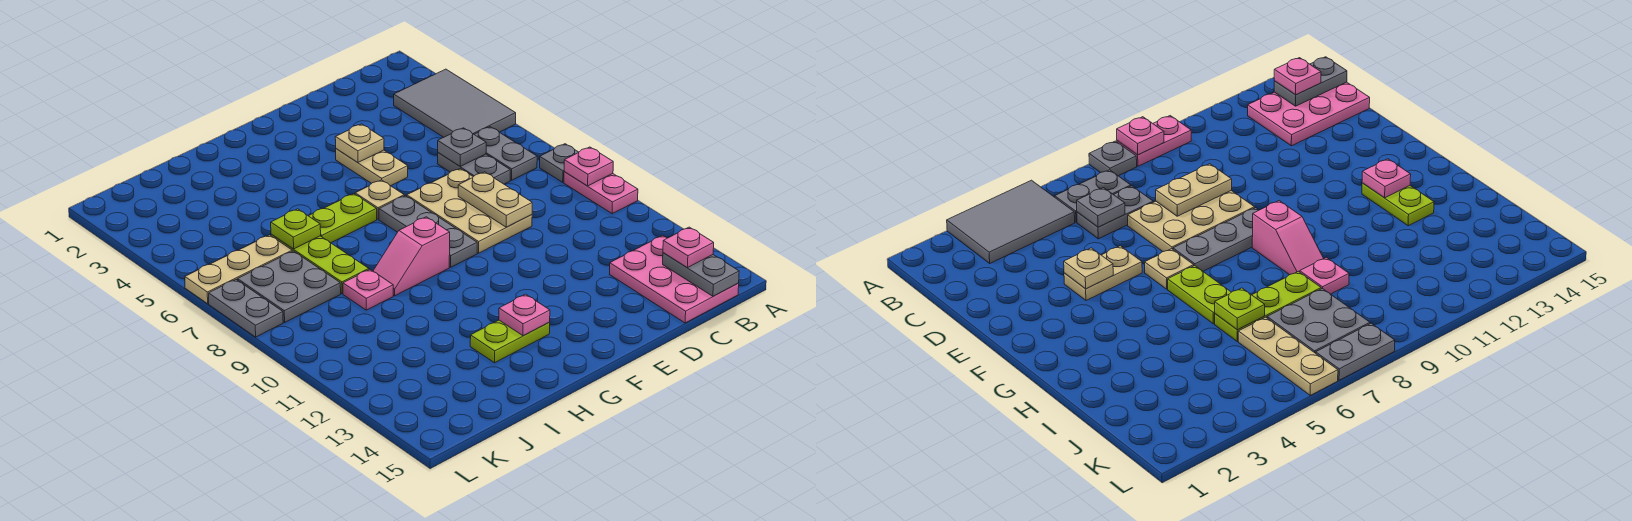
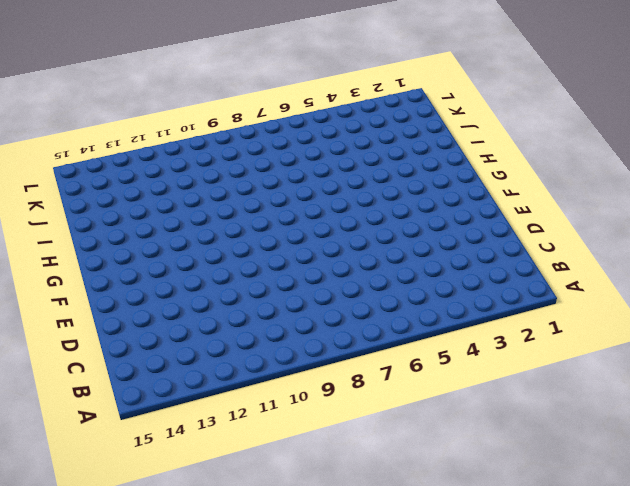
none -> grey 2x3 tile [394,69,516,137]
none -> grey 1x1 plate [540,144,579,182]
none -> pink 1x2 plate [564,172,638,214]

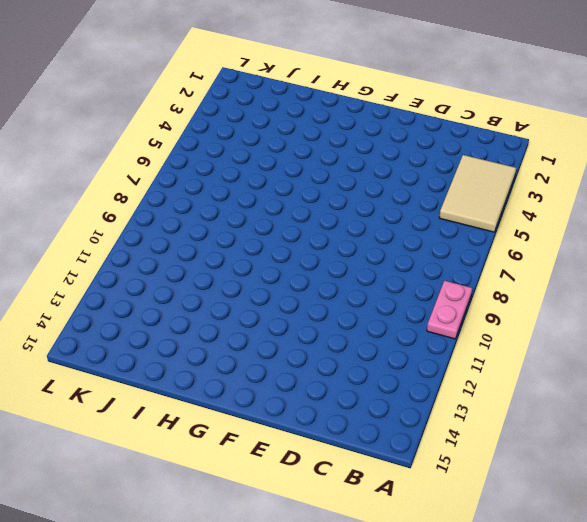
tan 2x3 tile [439,155,516,232] -> grey 2x3 tile [394,69,516,137]
none -> grey 1x1 plate [540,144,579,182]
none -> grey 1x2 plate [474,127,537,180]
none -> pink 2x3 plate [610,235,739,323]

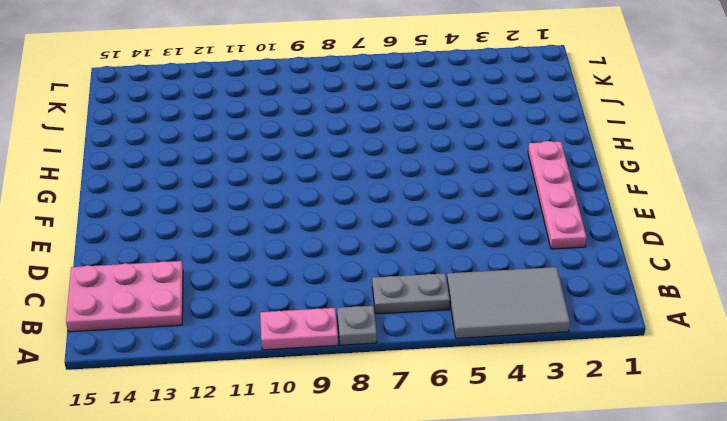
pink 1x4 plate [528,141,587,249] -> none
none -> grey 1x2 plate [437,153,510,184]
none -> tan 2x3 plate [407,169,532,253]
none -> tan 1x2 plate [336,149,408,186]

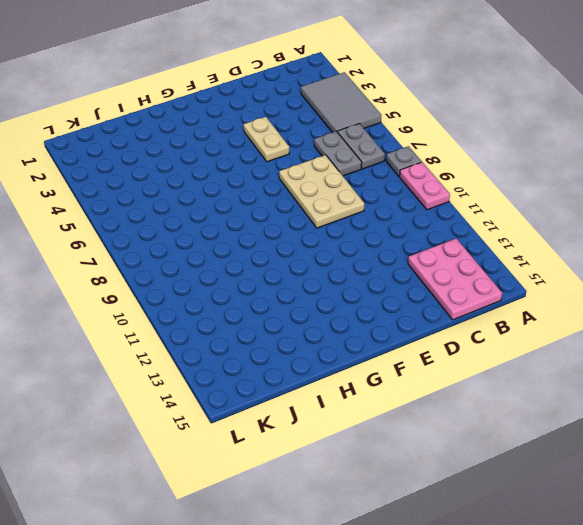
none -> tan 1x1 plate [355,180,404,219]
none -> grey 1x3 plate [379,196,477,267]
none -> lime 1x2 plate [309,194,377,243]

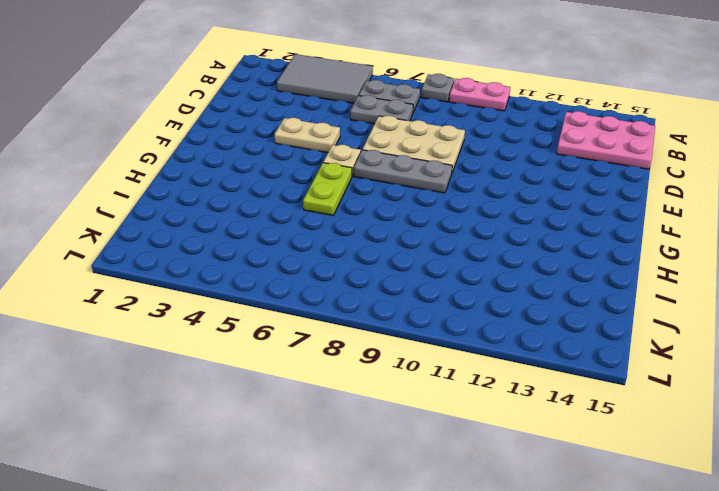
none -> pink 1x2 slope [373,217,450,296]
none -> lime 1x2 plate [470,320,550,363]
none -> lime 1x3 plate [271,234,369,294]

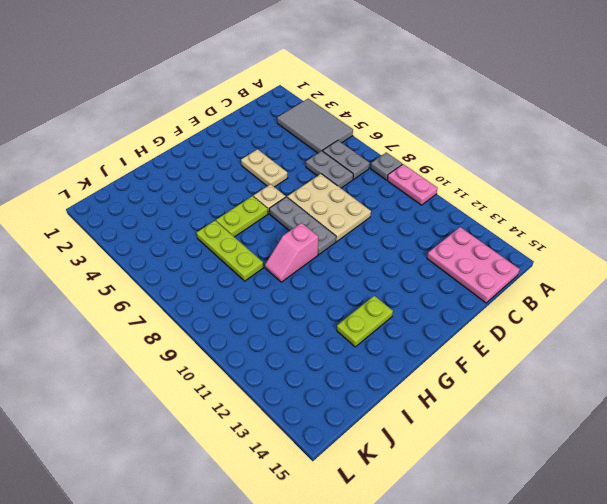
none -> pink 1x1 plate [343,269,393,310]
none -> tan 1x3 plate [185,235,292,304]
none -> grey 2x2 plate [237,251,341,322]

